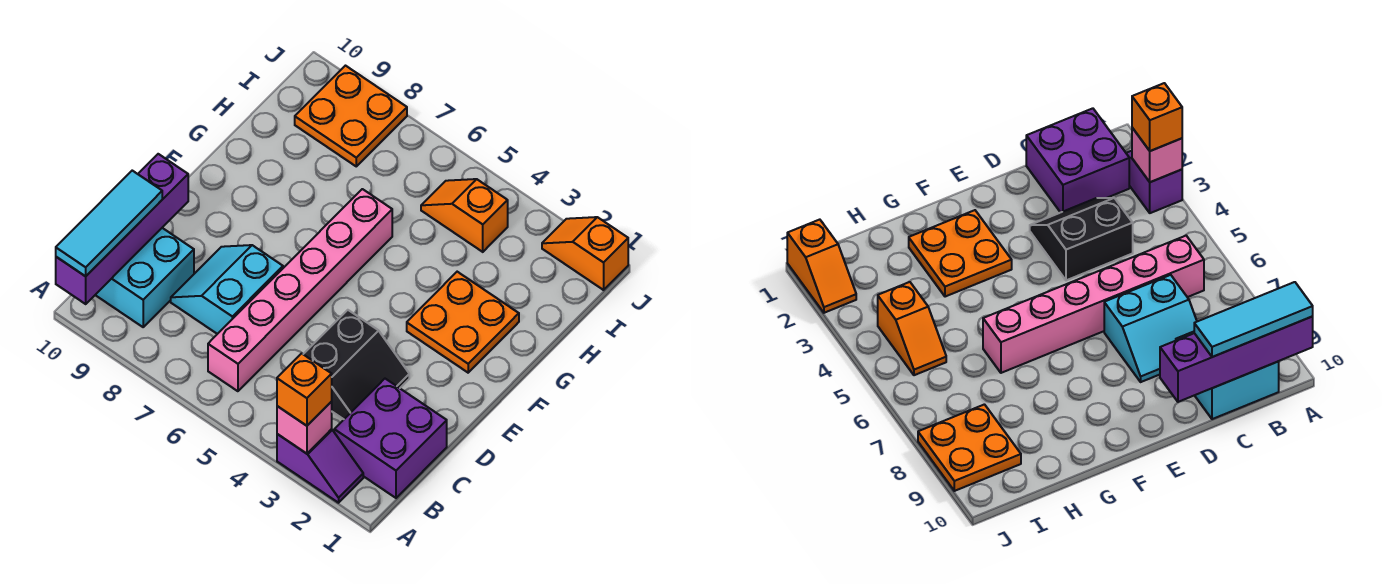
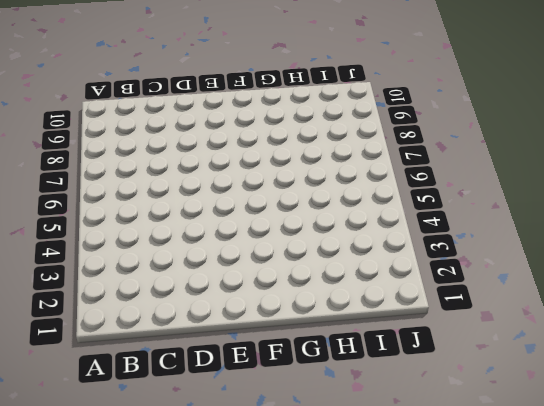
none -> purple 1x2 slope [277,429,363,503]
none -> purple 2x2 brick [334,379,447,498]
none -> pink 1x6 brick [208,189,392,391]

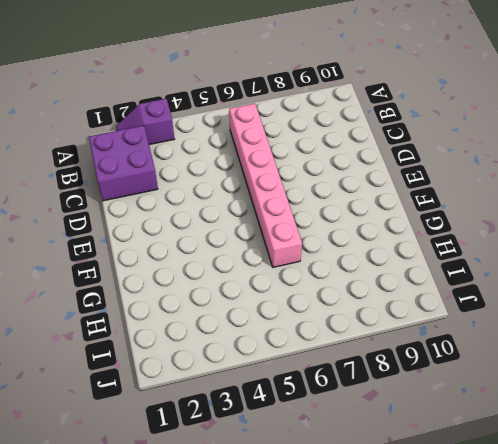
none -> cyan 2x2 brick [96,228,194,327]
none -> black 2x2 slope [303,310,409,419]
none -> cyan 2x2 slope [171,245,283,334]

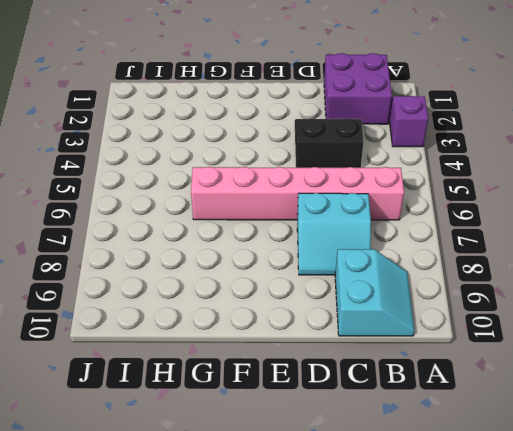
cyan 2x2 slope [335,249,414,336] -> cyan 2x2 brick [96,228,194,327]
none -> orange 2x2 plate [407,272,519,373]
none -> orange 1x2 slope [421,179,508,252]
none -> orange 2x2 plate [295,66,407,166]

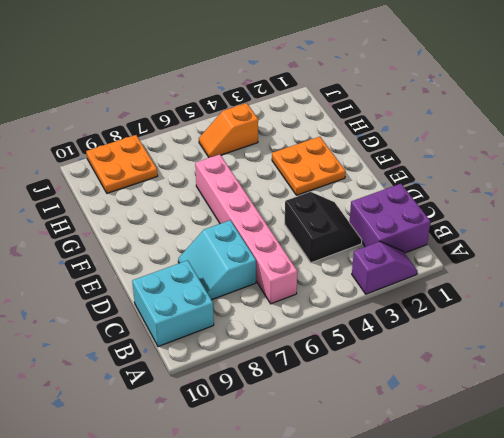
none -> orange 1x2 slope [542,217,628,290]
none -> pink 1x1 brick [277,402,332,454]
none -> purple 1x4 brick [56,154,188,304]

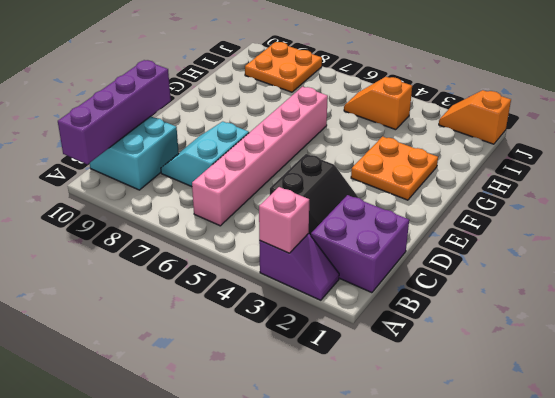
none -> orange 1x1 brick [277,353,332,426]
none -> cyan 1x3 tile [56,171,162,276]

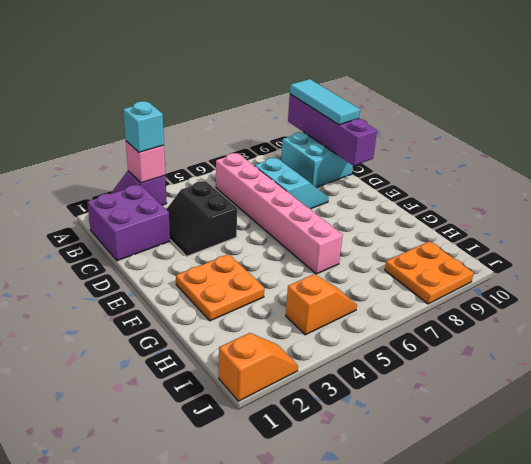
cyan 1x1 brick [123,101,164,152] -> orange 1x1 brick [277,353,332,426]

